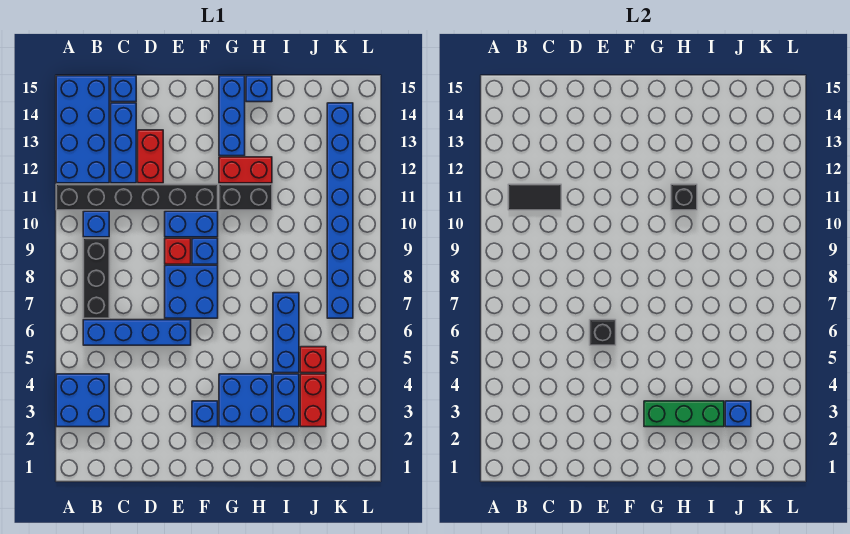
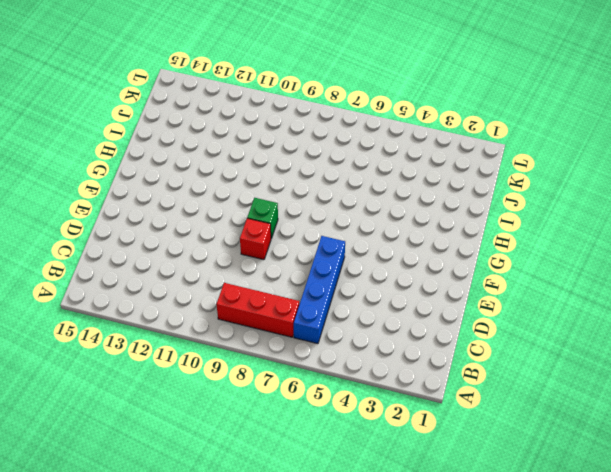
red 1x3 brick [216,283,299,337] -> black 1x3 brick [83,238,109,318]
green 1x1 brick [247,198,278,238] -> blue 1x1 brick [192,238,218,264]
none -> blue 2x2 brick [56,374,109,427]
none -> black 1x6 brick [56,184,218,210]
none -> blue 2x4 brick [56,76,109,183]

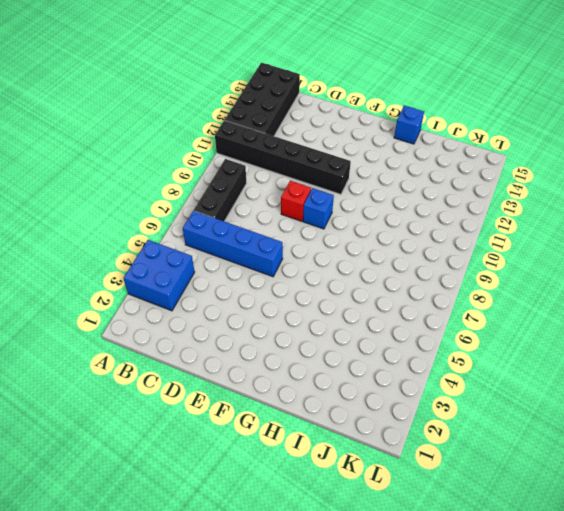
black 2x4 brick [225,63,300,136] -> blue 2x4 brick [56,76,109,183]
none -> blue 1x1 brick [83,211,109,237]
none -> blue 1x3 brick [111,103,136,183]
none -> blue 1x1 brick [111,76,136,102]

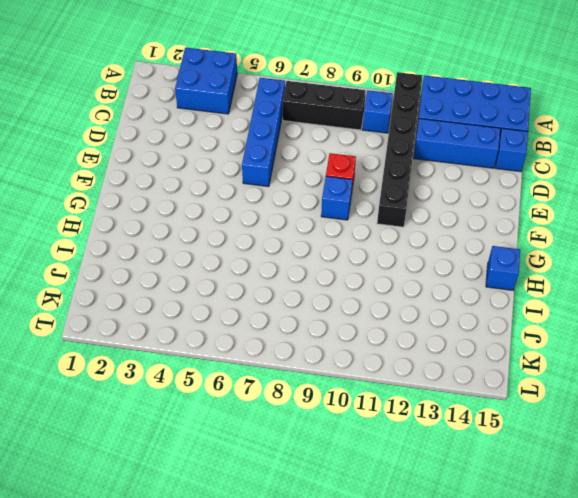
none -> red 1x2 brick [138,130,163,183]
none -> blue 2x2 brick [165,265,218,318]
none -> blue 1x2 brick [165,211,218,237]

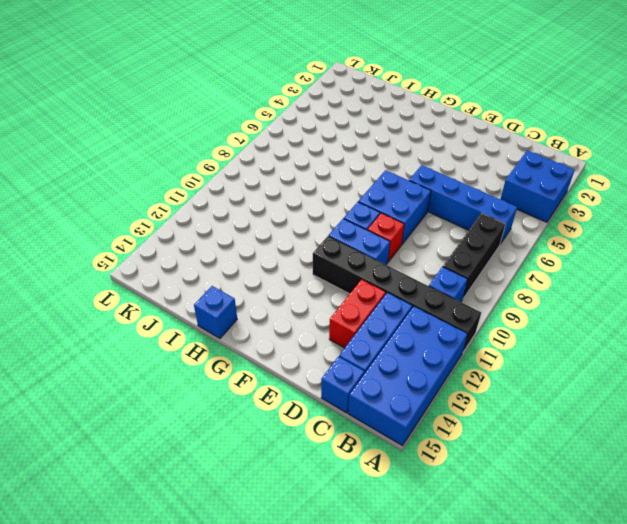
none -> blue 1x1 brick [192,401,218,427]
none -> blue 2x2 brick [219,374,272,427]
none -> black 1x2 brick [219,184,272,210]

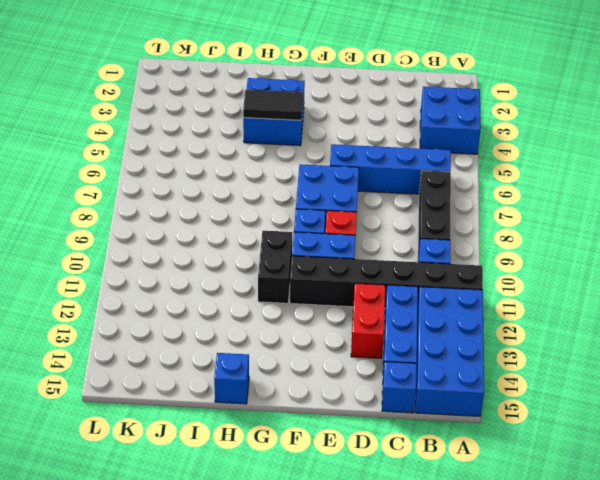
black 1x2 tile [243,90,303,120] -> black 1x2 tile moved to [508,184,561,210]
black 1x2 brick [258,231,292,303] -> black 1x2 brick turned to [219,184,272,210]
none -> blue 1x1 brick [192,401,218,427]
none -> red 1x2 brick [219,157,272,183]
none -> blue 1x3 brick [219,76,245,156]

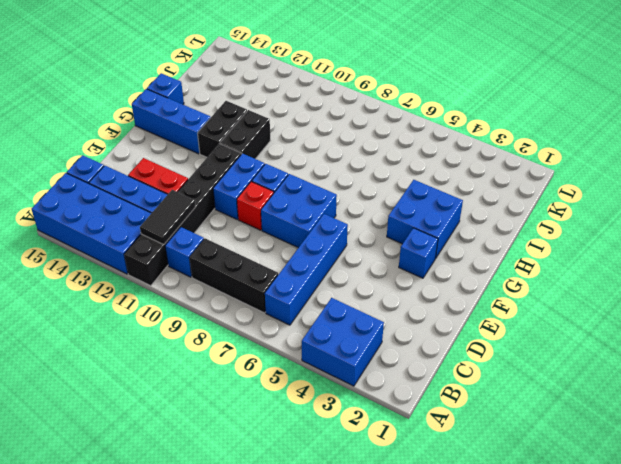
black 1x2 brick [198,101,247,157] -> red 1x2 brick [219,157,272,183]
none -> blue 1x2 brick [273,374,299,427]
none -> blue 1x3 brick [273,293,299,373]
none -> red 1x2 brick [300,374,326,427]

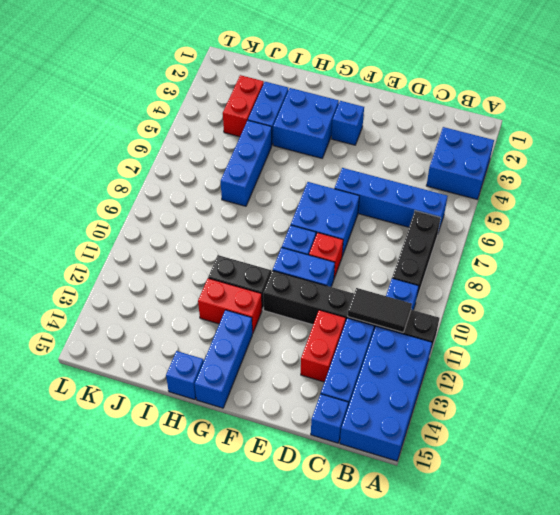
none -> red 1x1 brick [300,347,326,373]
none -> blue 1x8 brick [327,103,353,318]
none -> black 1x1 brick [590,320,616,345]

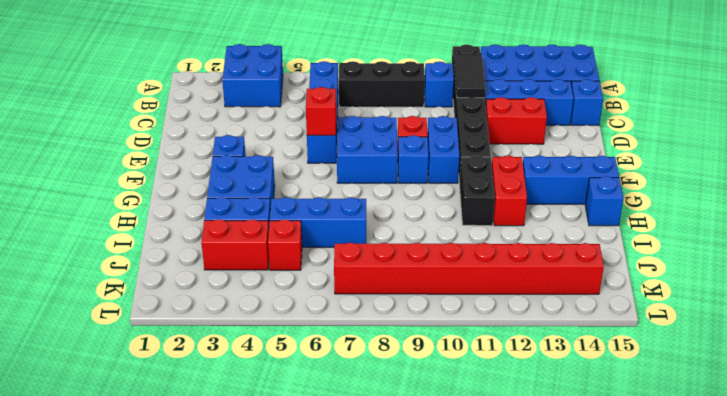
red 1x1 brick [306,87,336,135] -> black 1x1 brick [590,320,616,345]
red 1x8 brick [334,243,604,294] -> blue 1x8 brick [327,103,353,318]
none -> green 1x3 brick [644,401,724,427]
none -> black 1x1 brick [671,184,697,210]
none -> blue 1x1 brick [725,401,751,427]

